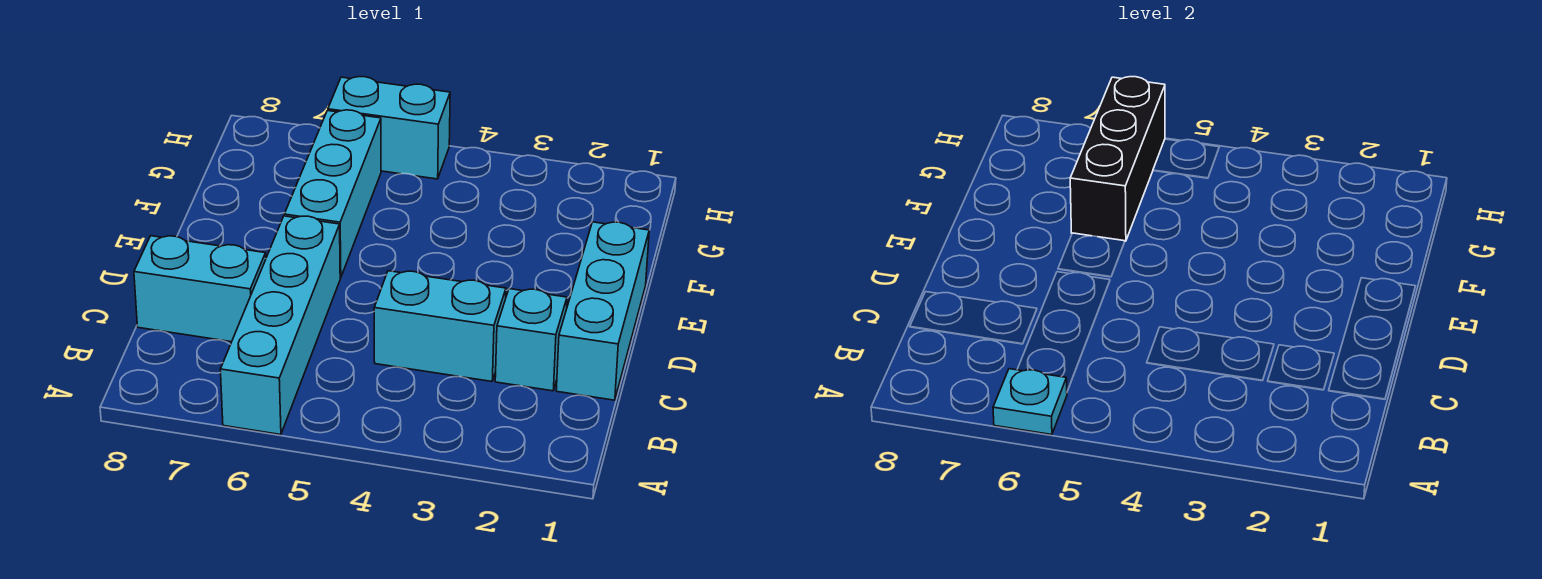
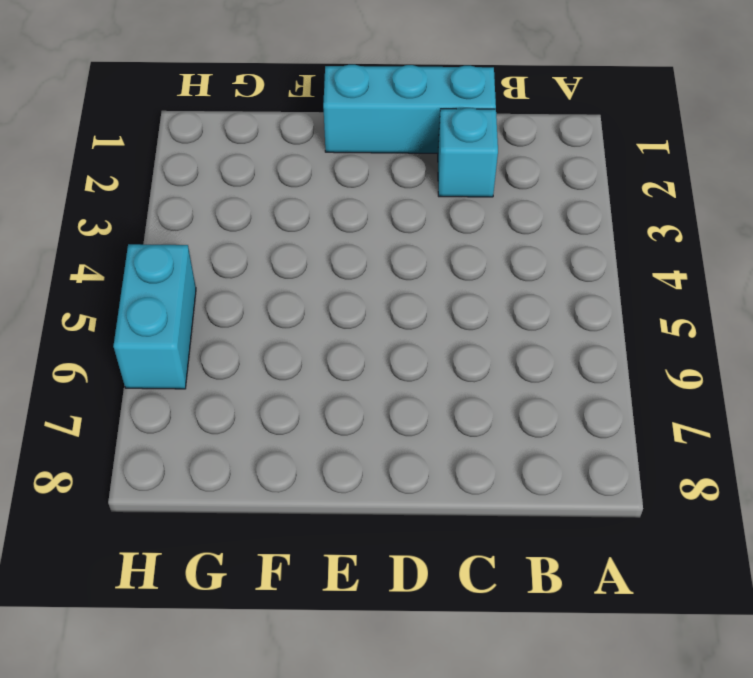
none -> cyan 1x4 brick [220,216,340,435]
none -> cyan 1x2 brick [374,271,506,381]

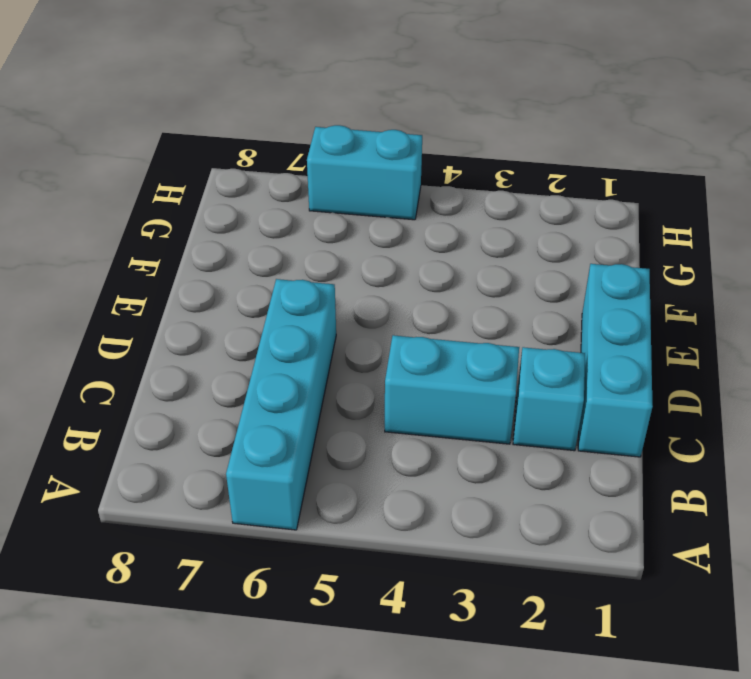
none -> cyan 1x2 brick [134,236,266,342]
none -> cyan 1x3 brick [284,110,381,278]

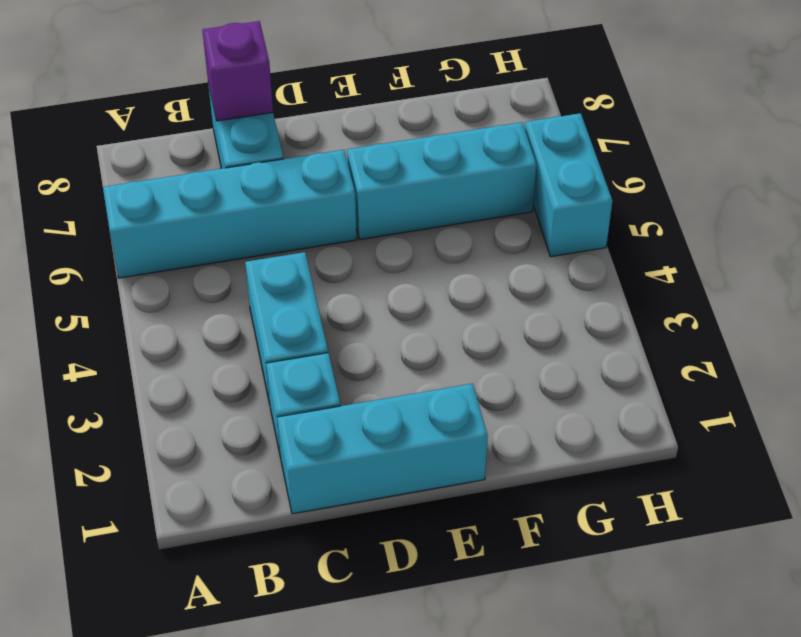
purple 1x1 brick [202,21,273,121] -> none
none -> cyan 1x1 plate [993,369,1067,435]
none -> black 1x3 brick [1070,77,1165,241]

